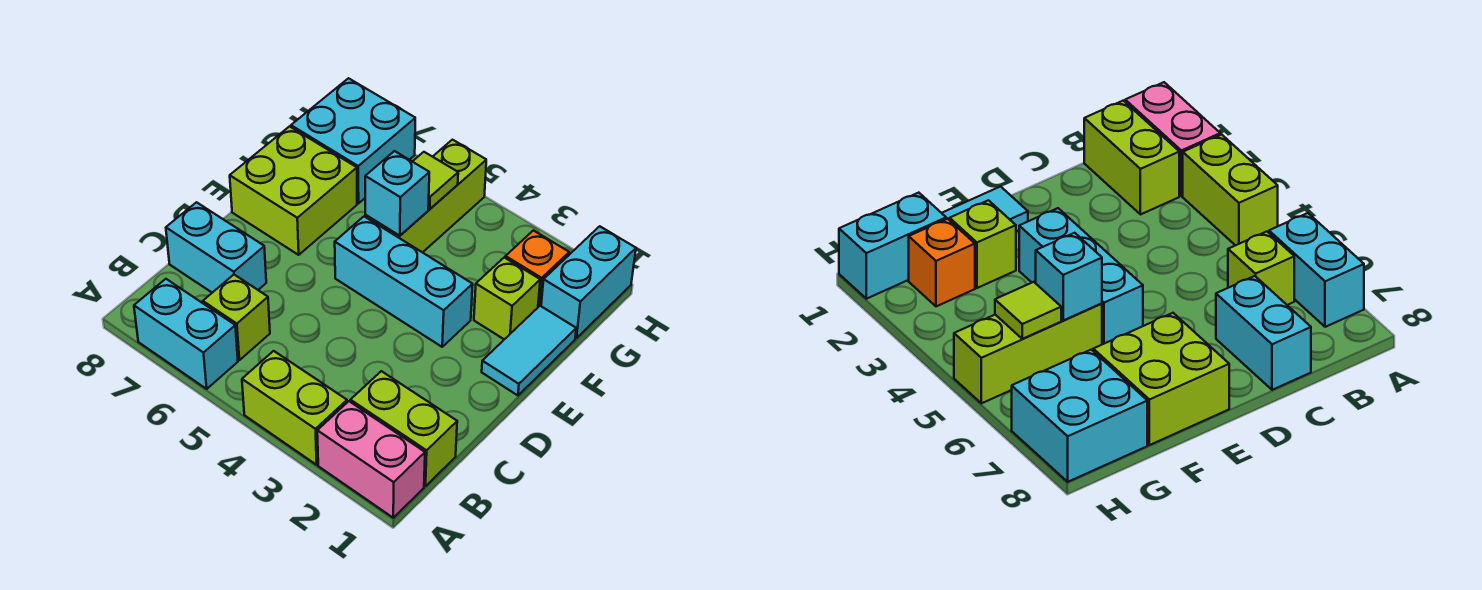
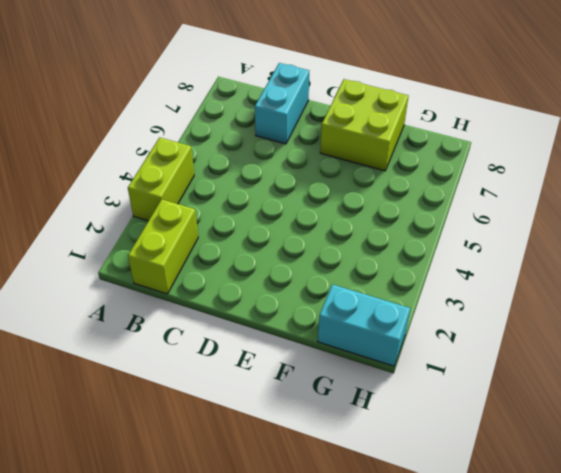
none -> pink 1x2 brick [317,401,425,518]
none -> cyan 1x2 brick [134,279,238,389]
none -> lime 1x1 brick [203,275,270,360]

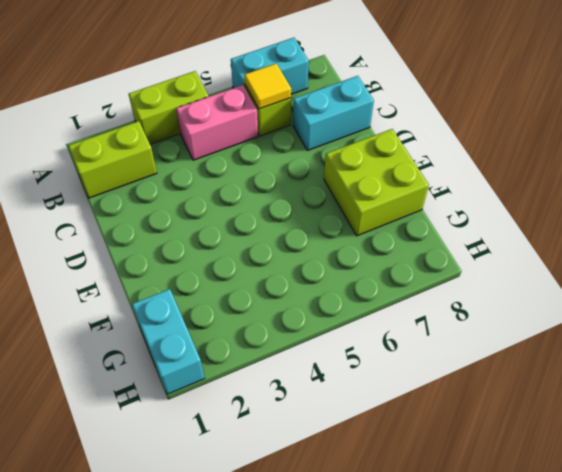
pink 1x2 brick [176,85,258,160] -> pink 1x2 brick moved to [317,401,425,518]
yellow 1x1 tile [244,64,291,109] -> none
none -> cyan 1x2 tile [482,306,576,395]
none -> cyan 1x3 brick [335,217,473,347]
none -> lime 1x1 brick [474,258,540,339]

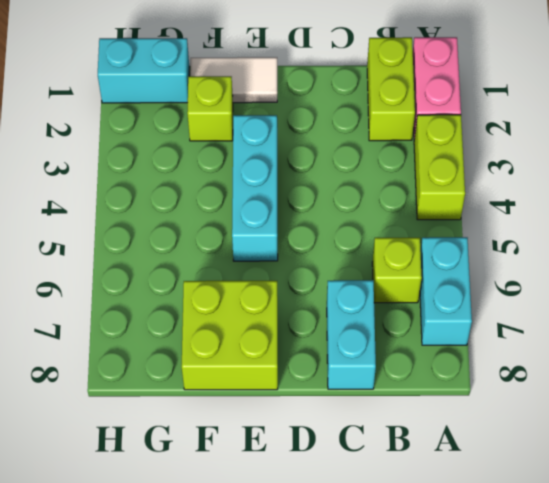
white 1x2 tile [190,57,277,103] -> cyan 1x2 tile [482,306,576,395]
none -> lime 1x3 brick [365,140,486,253]
none -> orange 1x1 brick [505,230,569,307]
none -> cyan 2x2 brick [291,78,415,203]

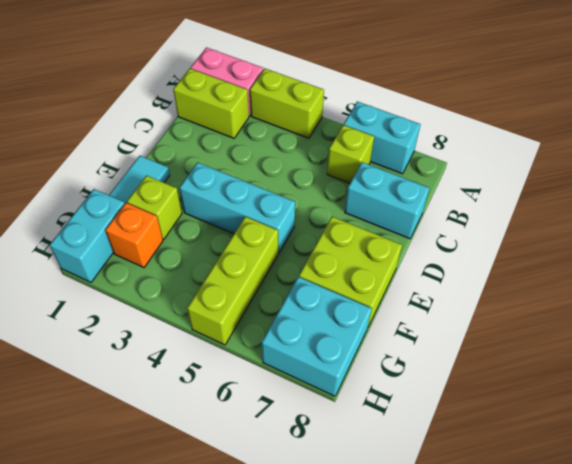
none -> cyan 1x1 brick [365,151,429,236]
none -> lime 1x1 tile [412,152,458,209]

